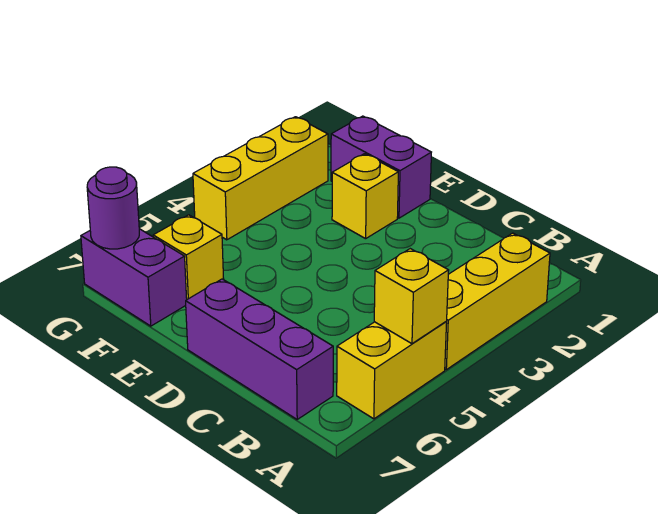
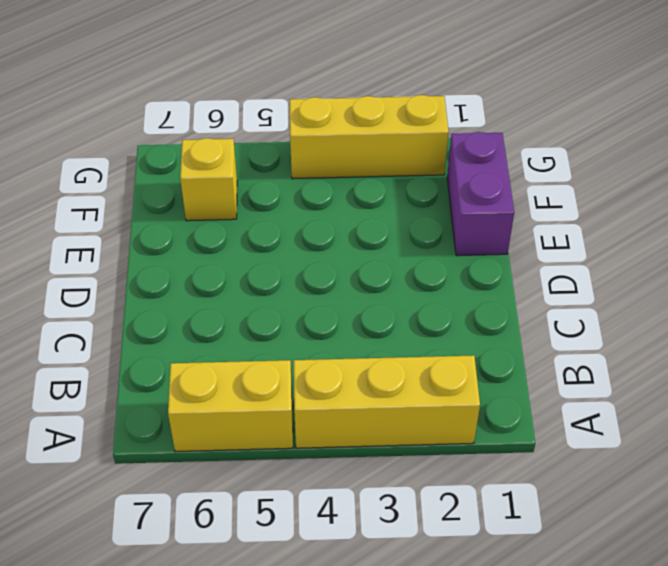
none -> purple 1x3 brick [186,279,333,419]
none -> yellow 1x1 brick [332,154,398,239]

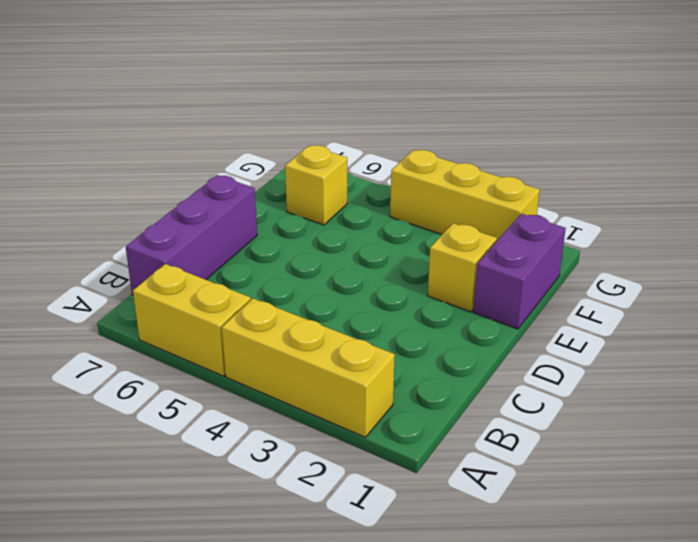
none -> purple 1x2 brick [81,229,187,326]
none -> yellow 1x1 brick [374,249,449,344]

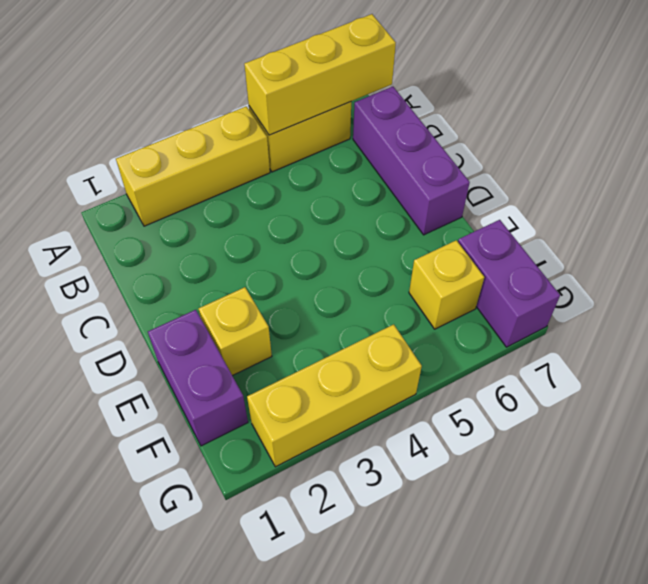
yellow 1x3 brick [244,14,396,135] -> yellow 1x1 brick [374,249,449,344]
none -> purple 1x1 round brick [87,167,139,249]

